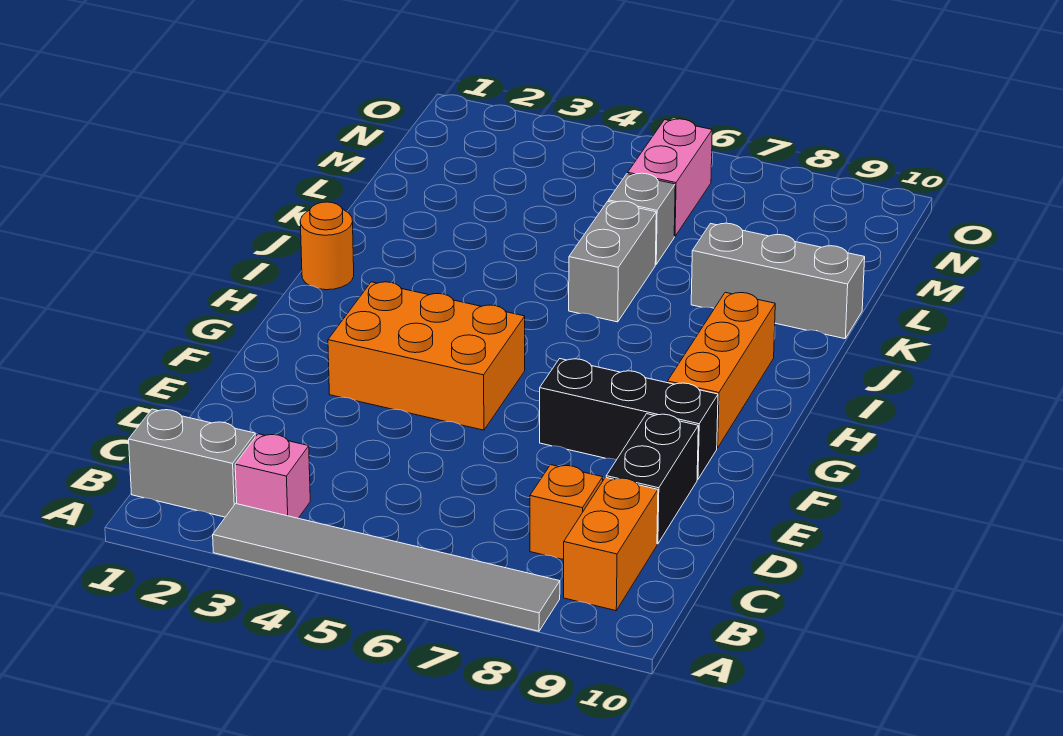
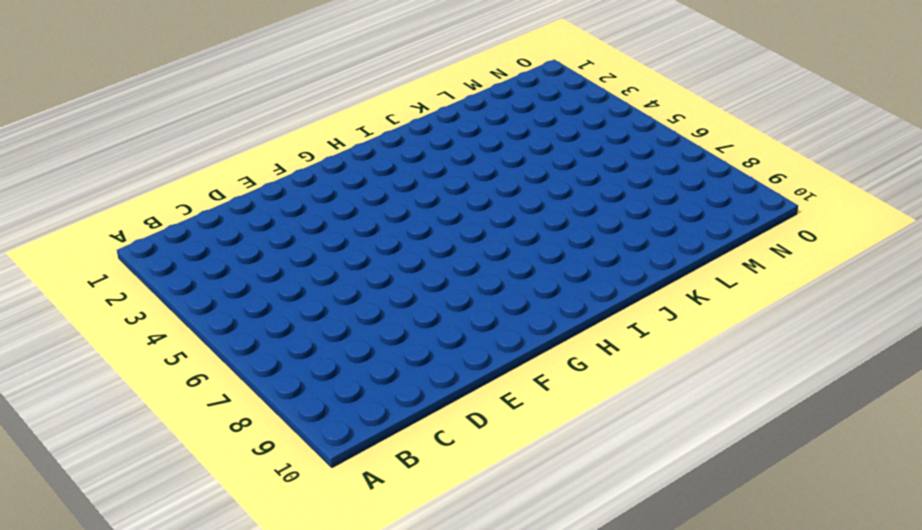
none -> grey 1x6 tile [213,504,560,631]
none -> grey 1x2 brick [129,409,255,517]
none -> pink 1x1 brick [235,434,310,518]

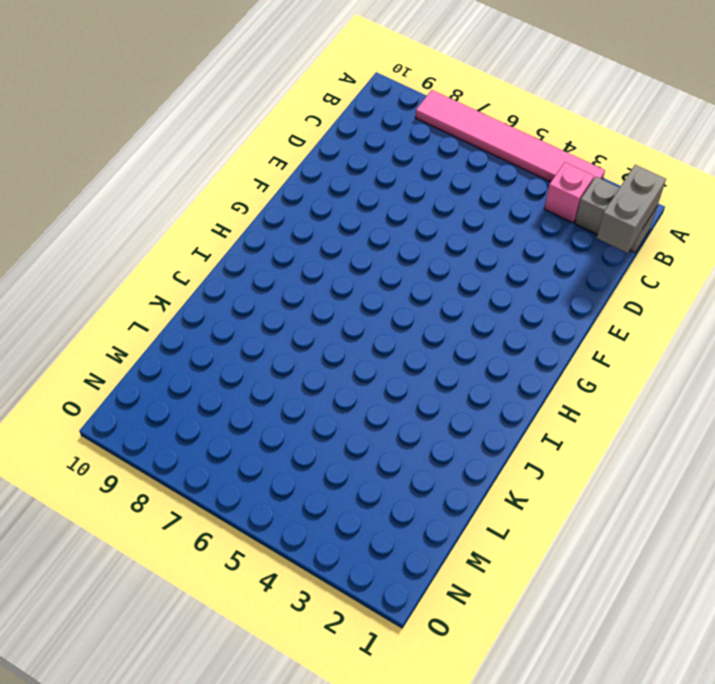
pink 1x6 tile [415,90,605,182] -> grey 1x6 tile [213,504,560,631]
grey 1x2 brick [597,165,666,253] -> grey 1x2 brick moved to [569,201,656,322]
none -> orange 1x2 brick [564,477,658,611]
none -> orange 1x1 brick [530,465,603,560]
none -> black 1x2 brick [606,414,698,544]

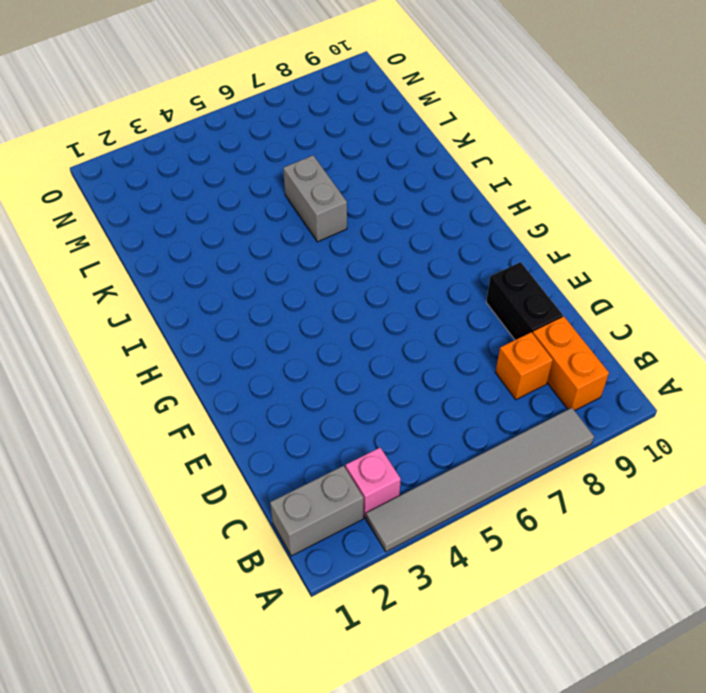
none -> orange 2x3 brick [328,282,525,430]
none -> black 1x3 brick [540,359,718,479]
none -> orange 1x3 brick [668,292,775,448]

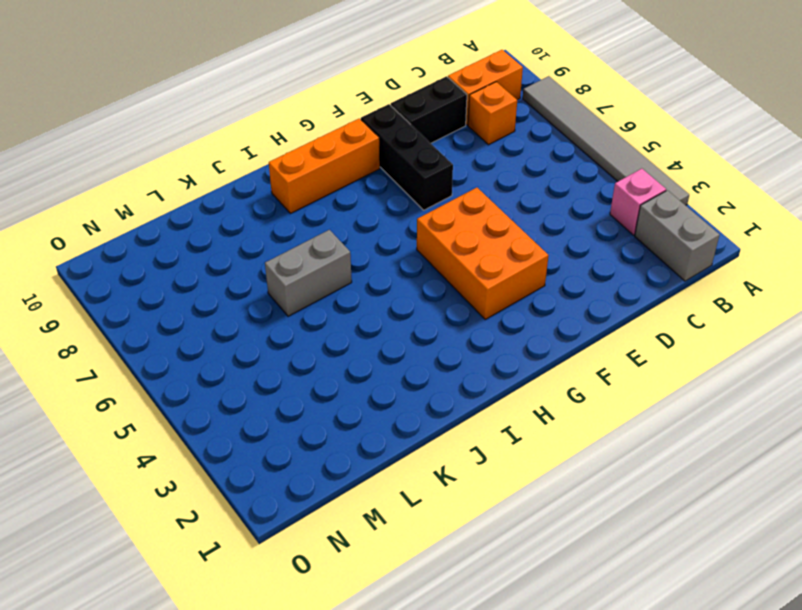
none -> orange 1x1 round brick [300,202,354,290]
none -> grey 1x3 brick [691,223,865,339]
none -> grey 1x1 brick [608,173,675,264]

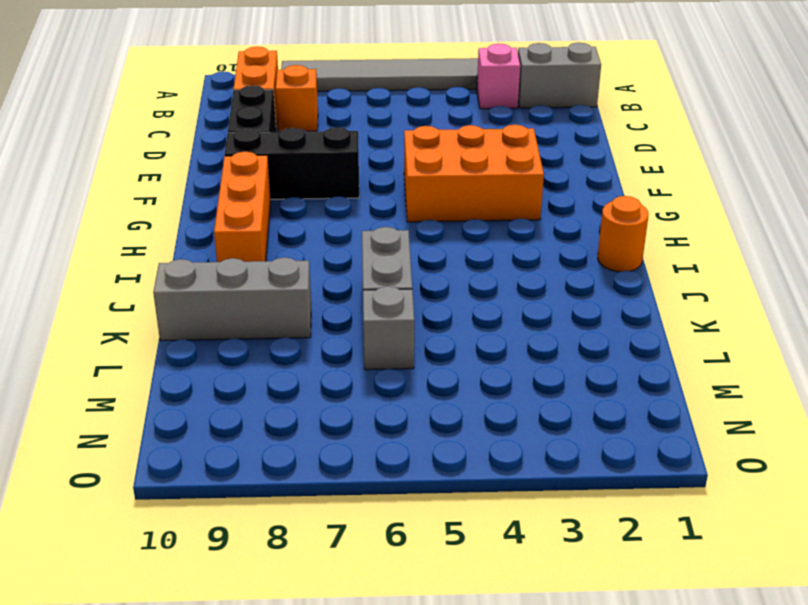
none -> pink 1x2 brick [628,119,712,236]

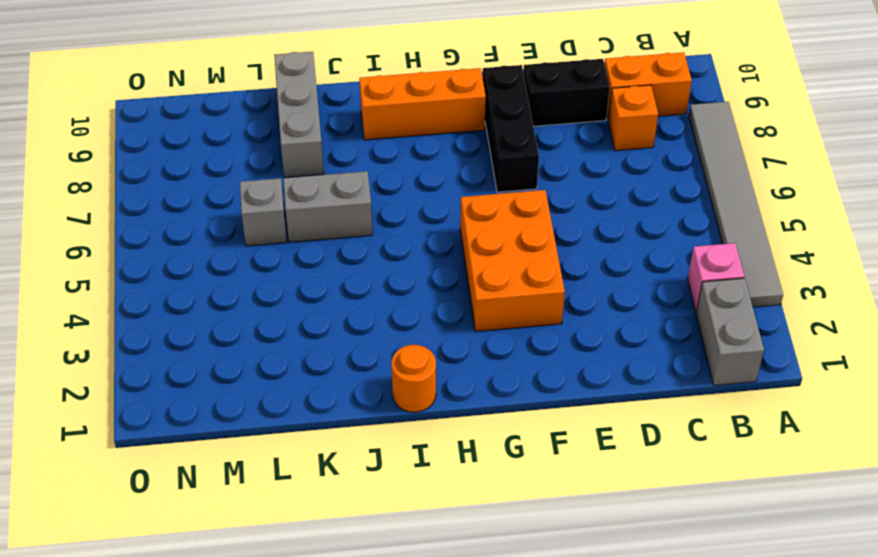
none -> pink 1x2 brick [628,119,712,236]

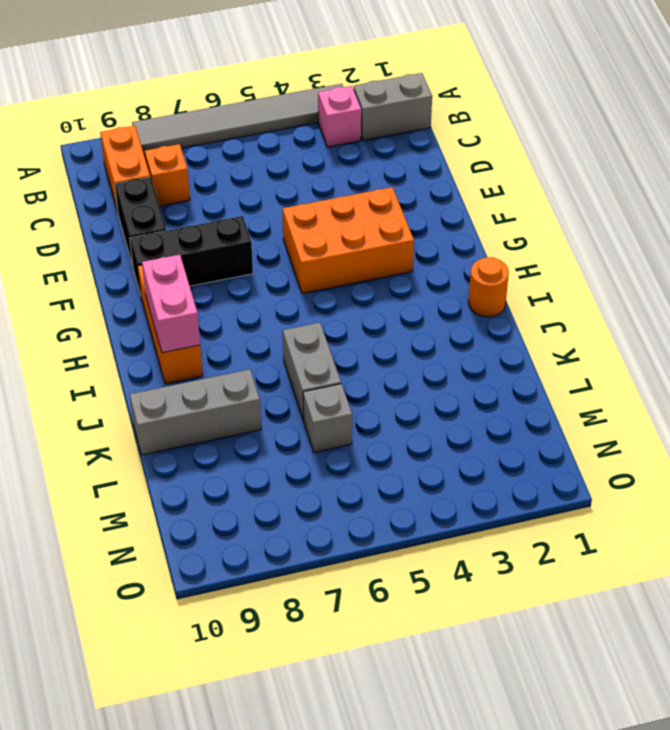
pink 1x2 brick [142,255,200,353] -> pink 1x2 brick moved to [628,119,712,236]

